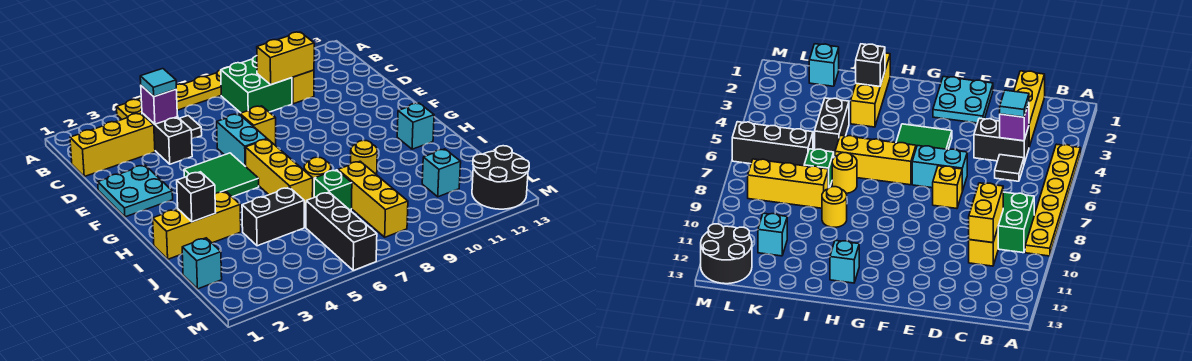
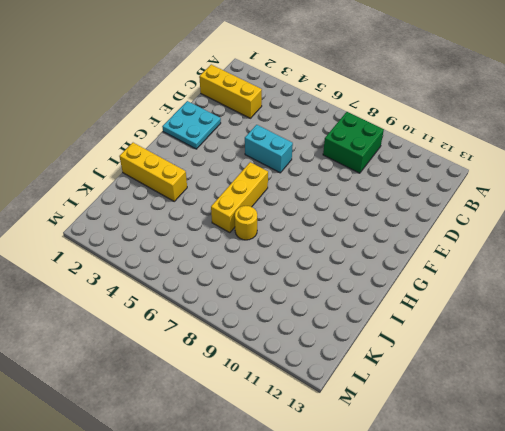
cyan 1x2 brick [245,125,293,173] -> cyan 1x2 brick turned to [217,114,267,167]
none -> yellow 1x6 plate [117,70,221,119]
none -> black 1x2 brick [142,113,192,164]
none -> black 1x1 tile [179,116,202,139]

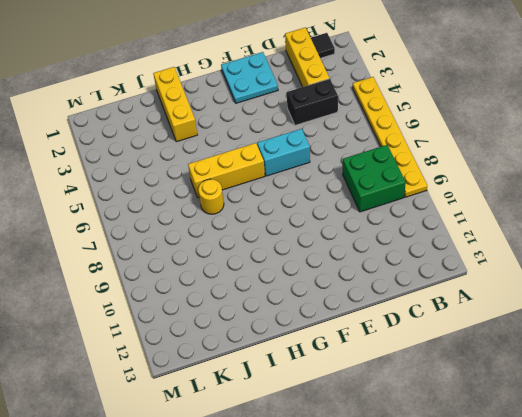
black 1x1 tile [311,33,335,58] -> black 1x1 tile moved to [179,116,202,139]
none -> yellow 1x1 brick [292,70,314,104]
none -> yellow 1x1 brick [240,106,276,145]
none -> green 2x2 tile [184,153,259,197]

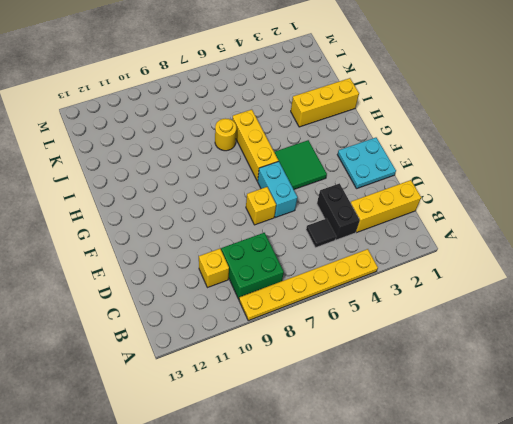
none -> cyan 1x1 brick [397,103,434,149]
none -> yellow 1x1 round brick [351,140,377,175]
none -> black 1x2 brick [242,187,304,246]

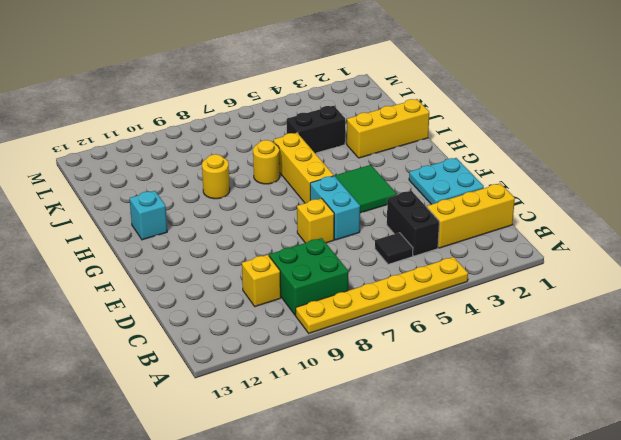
none -> green 1x1 brick [314,170,352,211]
none -> yellow 1x3 brick [338,161,408,237]
none -> cyan 1x1 brick [182,238,222,289]

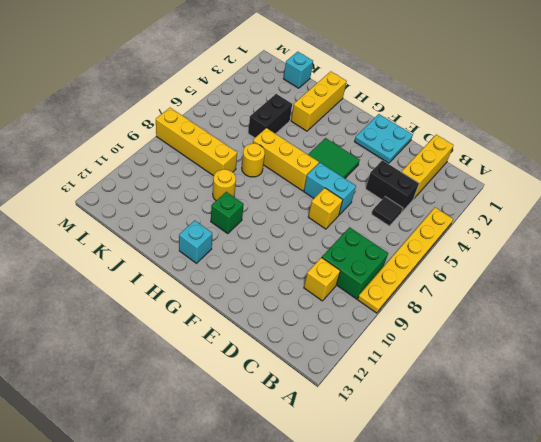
green 1x1 brick [211,192,244,233] -> green 1x1 brick moved to [314,170,352,211]
yellow 1x4 brick [156,108,237,176] -> yellow 1x3 brick [338,161,408,237]
none -> black 1x3 brick [306,192,377,270]
none -> cyan 1x1 brick [422,149,461,197]
none -> black 2x2 round brick [472,146,529,209]

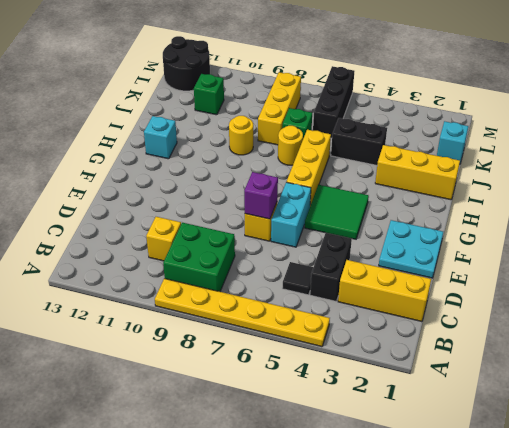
purple 1x1 brick [244,172,278,219] -> purple 1x1 brick moved to [141,86,177,124]
green 1x1 brick [194,74,224,115] -> cyan 1x1 brick [422,149,461,197]
none -> yellow 1x2 brick [257,32,314,85]
none -> black 1x1 brick [177,172,216,222]
none -> cyan 1x1 tile [140,69,176,96]

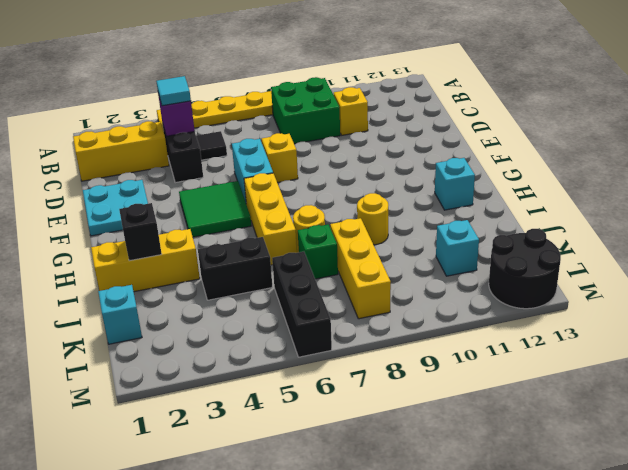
none -> yellow 1x2 brick [257,32,314,85]

